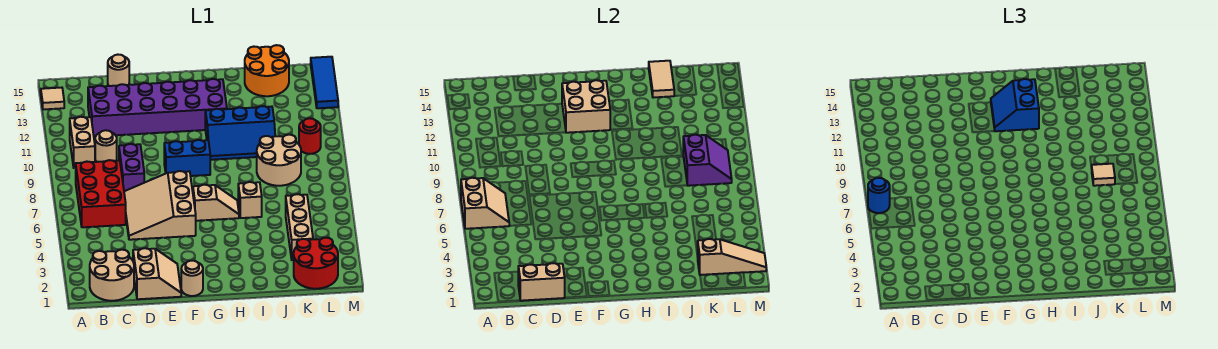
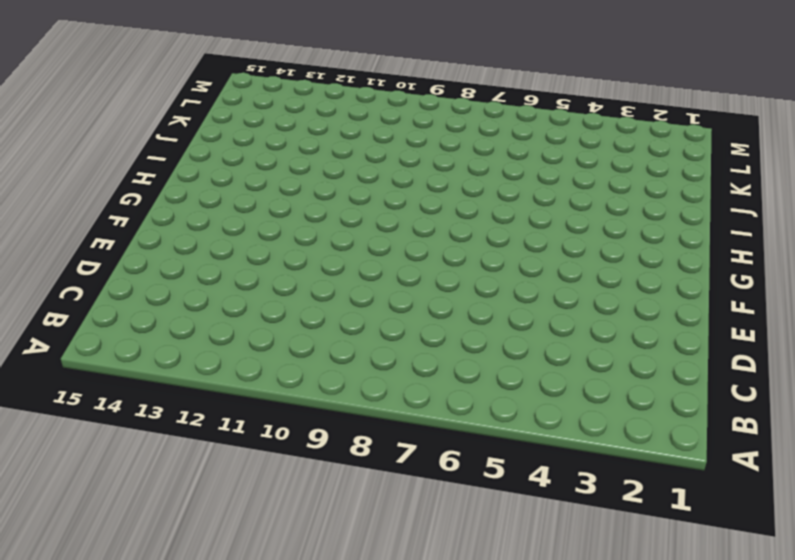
none -> tan 1x1 tile [41,88,64,110]
none -> tan 2x2 round brick [90,250,134,301]
none -> red 2x3 brick [76,160,126,227]
none -> tan 1x2 brick [70,117,95,168]

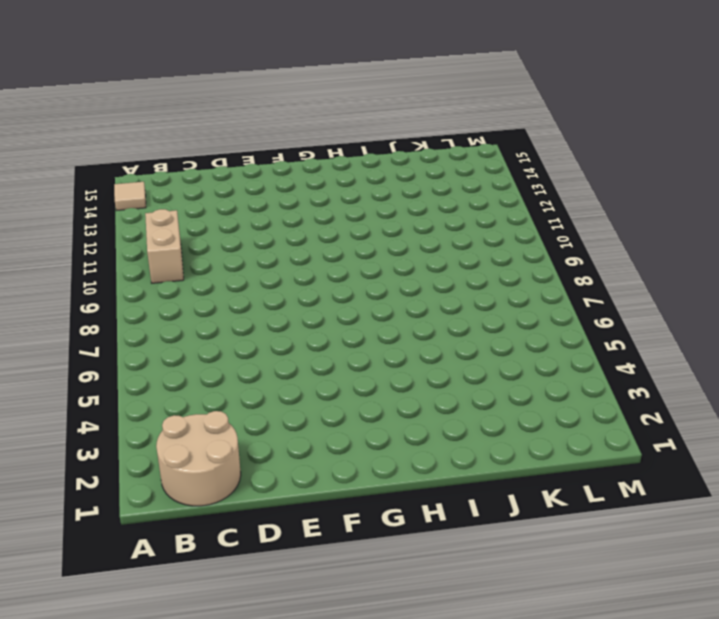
none -> red 2x3 brick [76,160,126,227]
none -> tan 1x1 round brick [95,130,117,162]
none -> purple 2x6 brick [88,79,227,137]
none -> tan 2x2 slope [133,248,181,299]

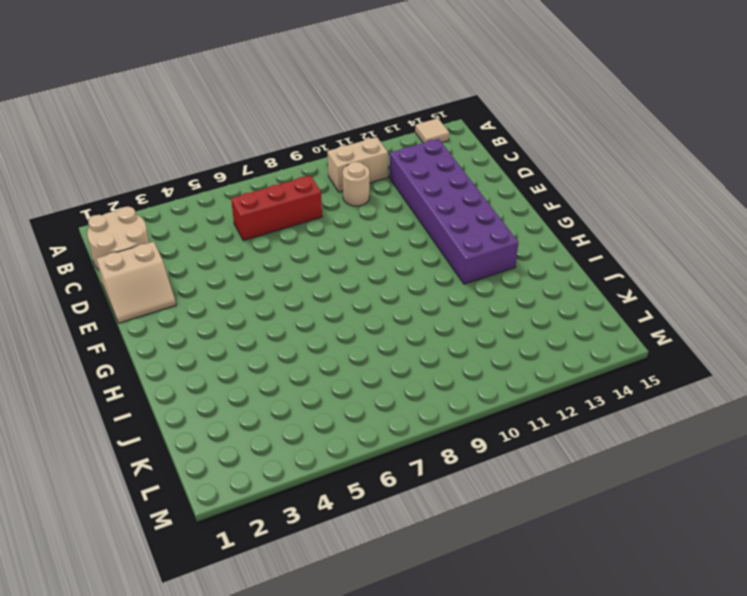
red 1x3 brick [231,175,322,241] -> red 2x3 brick [76,160,126,227]
none -> tan 3x3 slope [124,171,196,240]
none -> purple 1x2 brick [119,144,144,191]
none -> tan 1x1 round brick [108,55,129,86]
none -> tan 1x1 round brick [181,261,203,296]

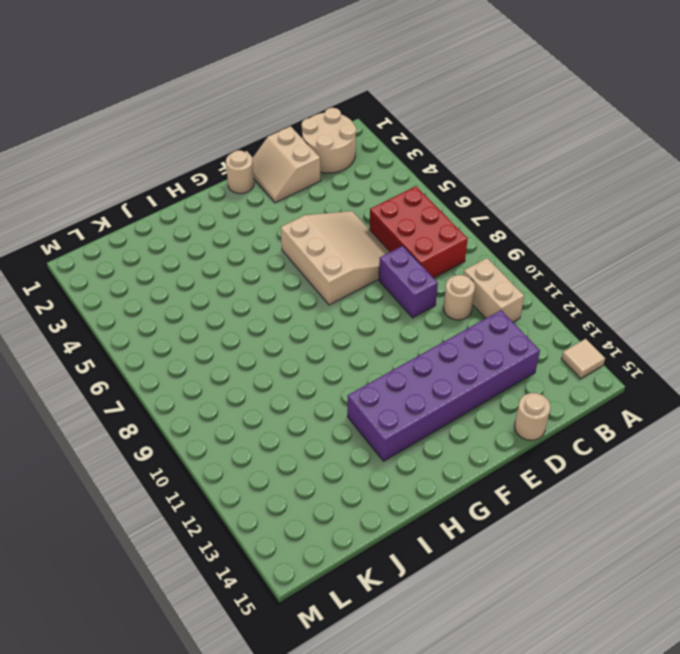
none -> blue 1x2 brick [164,140,210,176]
none -> tan 1x2 slope [193,185,239,221]
none -> blue 2x3 slope [205,106,275,160]
none -> tan 1x1 brick [238,182,262,218]

